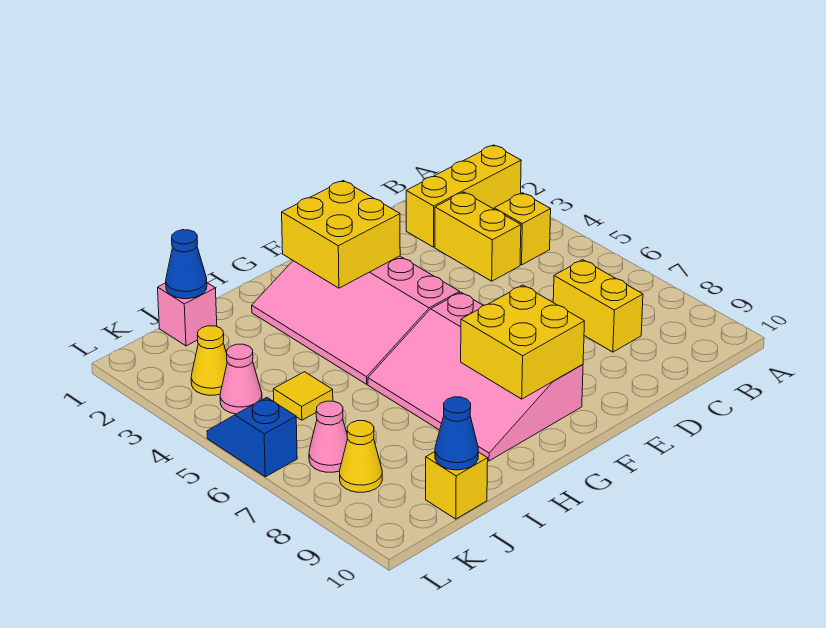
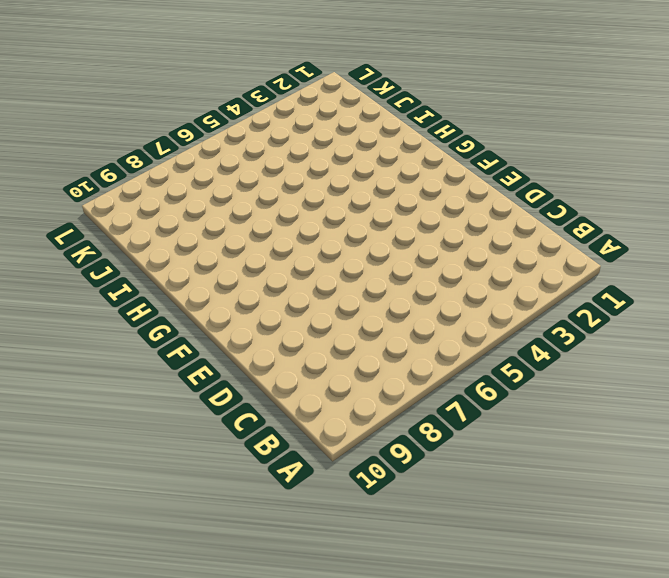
none -> yellow 1x3 brick [406,145,521,247]
none -> yellow 1x1 brick [494,193,551,265]
none -> yellow 1x2 brick [435,192,521,281]

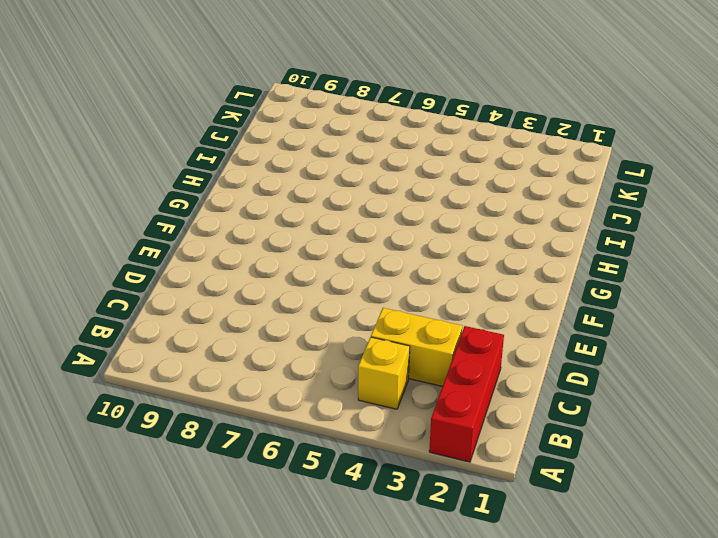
red 1x3 brick [429,326,504,462] -> yellow 1x3 brick [406,145,521,247]
none -> yellow 1x2 brick [553,260,643,352]
none -> pink 3x4 slope [252,256,460,384]
none -> pink 3x4 slope [368,292,583,461]

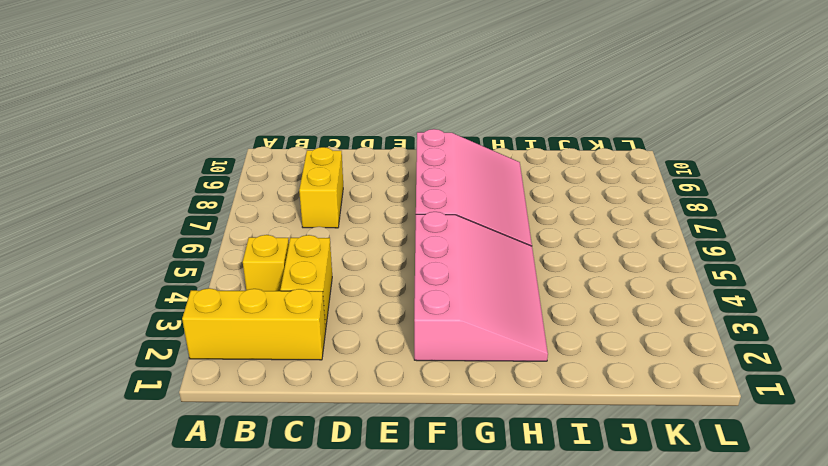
none -> pink 1x1 brick [158,283,217,346]
none -> yellow 1x1 tile [273,372,333,420]
none -> yellow 1x1 brick [426,452,488,519]

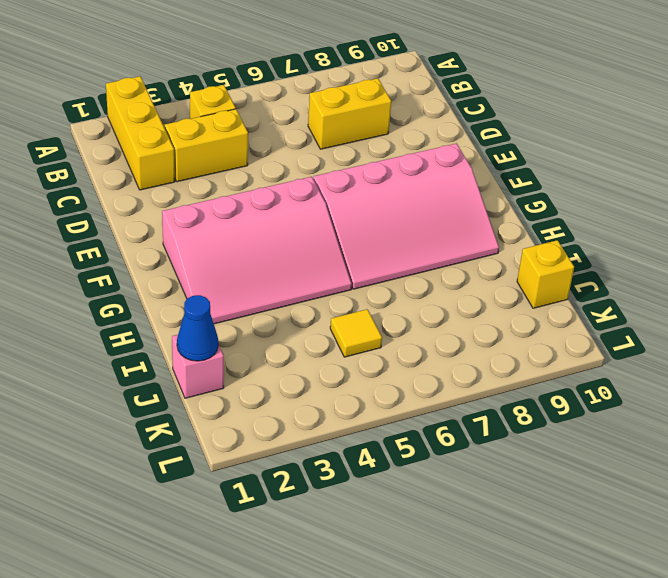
none -> yellow 1x1 cone [191,326,227,395]
none -> pink 1x1 cone [220,344,262,414]
none -> pink 1x1 cone [309,401,347,472]

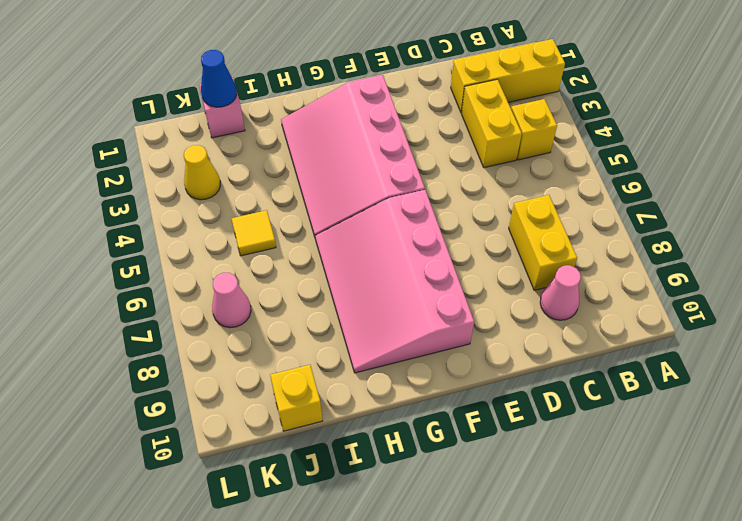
pink 1x1 cone [540,265,581,320] -> pink 1x1 cone moved to [220,344,262,414]
none -> yellow 1x1 cone [340,421,382,492]
none -> blue 1x2 slope [207,398,297,477]
none -> yellow 2x2 brick [282,181,400,288]

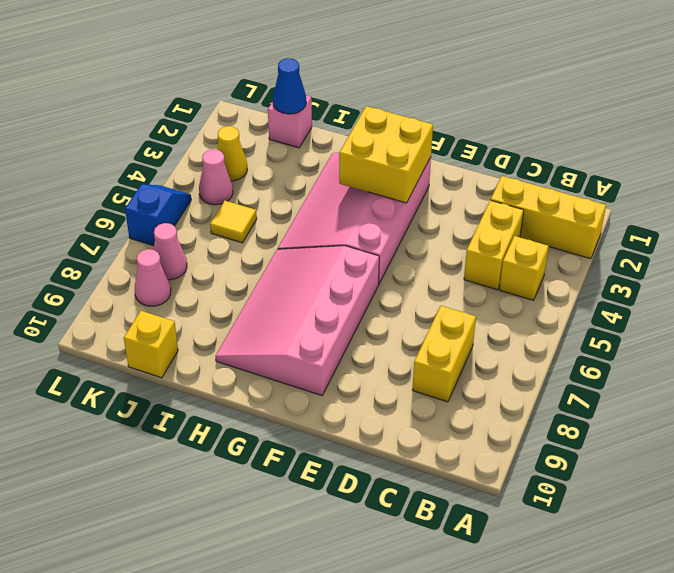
pink 1x1 cone [135,249,171,306] -> yellow 1x1 cone [340,421,382,492]
none -> yellow 2x2 brick [461,285,585,399]
none -> blue 1x1 cone [435,397,478,470]

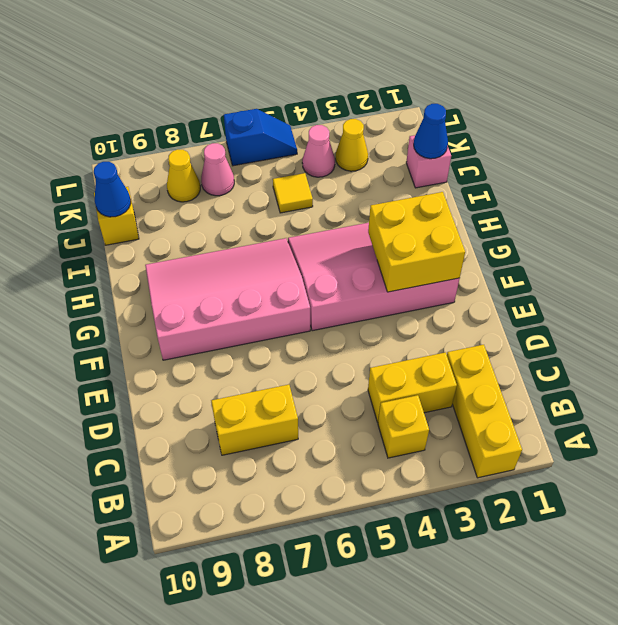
none -> yellow 2x2 brick [461,285,585,399]

